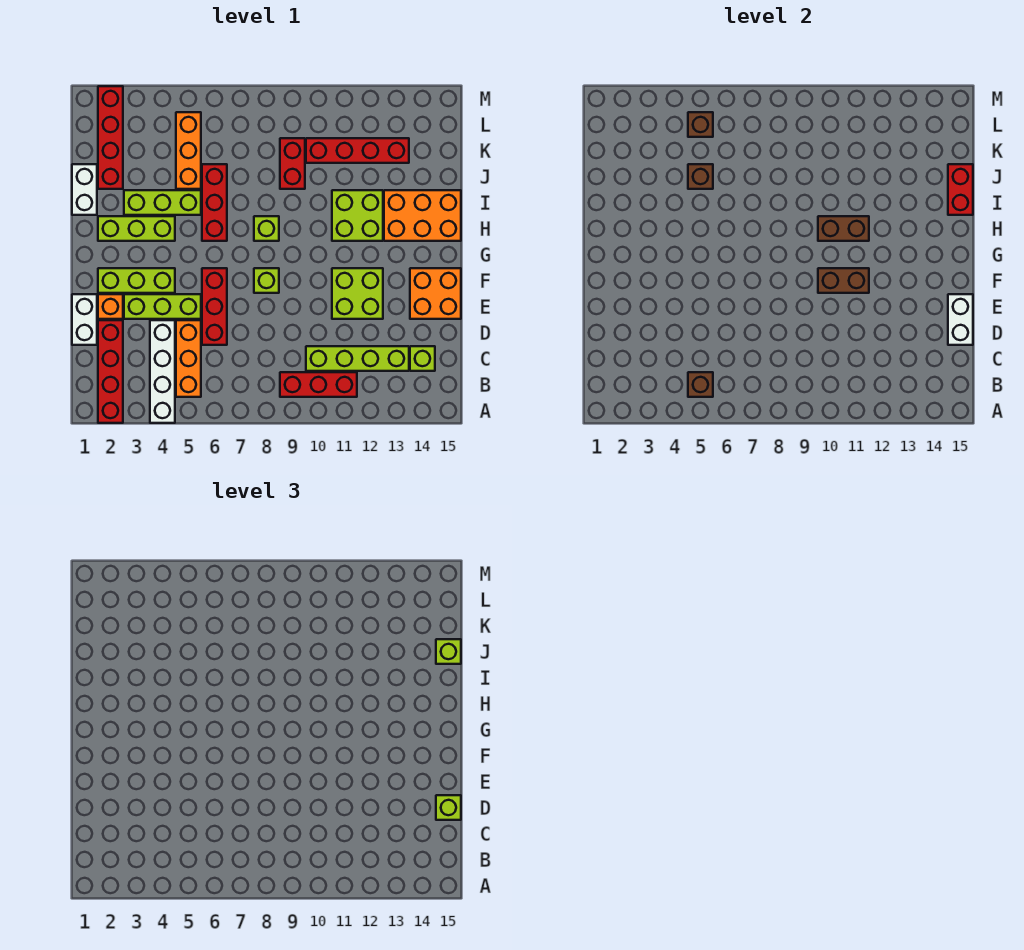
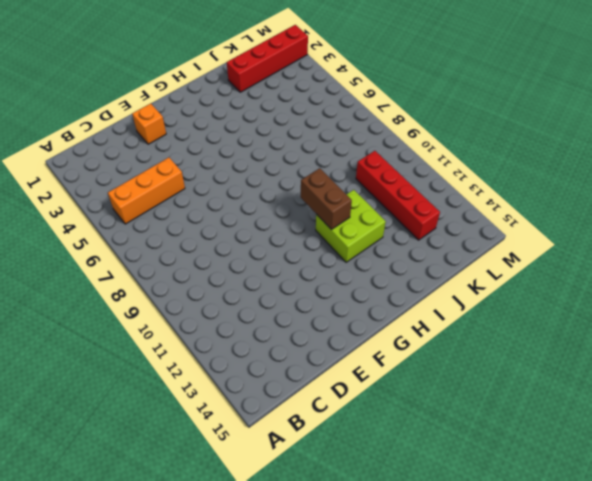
none -> red 1x4 brick [98,320,123,423]
none -> white 1x4 brick [150,320,175,423]
none -> red 1x3 brick [280,372,357,397]
none -> lime 1x4 brick [306,346,409,371]

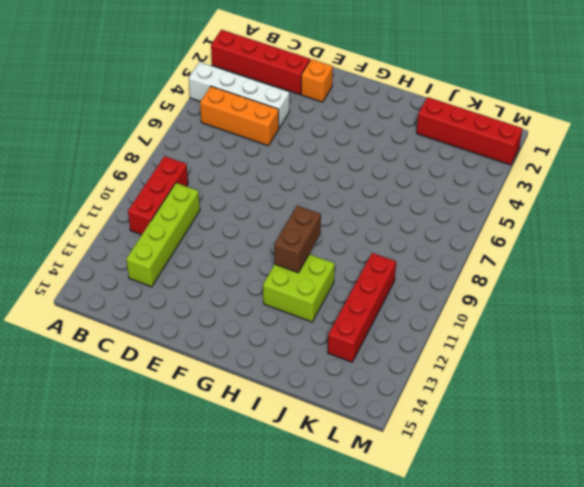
none -> lime 1x1 brick [410,346,435,371]
none -> white 1x2 brick [72,294,97,345]
none -> red 1x3 brick [202,268,227,345]
none -> lime 1x3 brick [124,294,201,319]

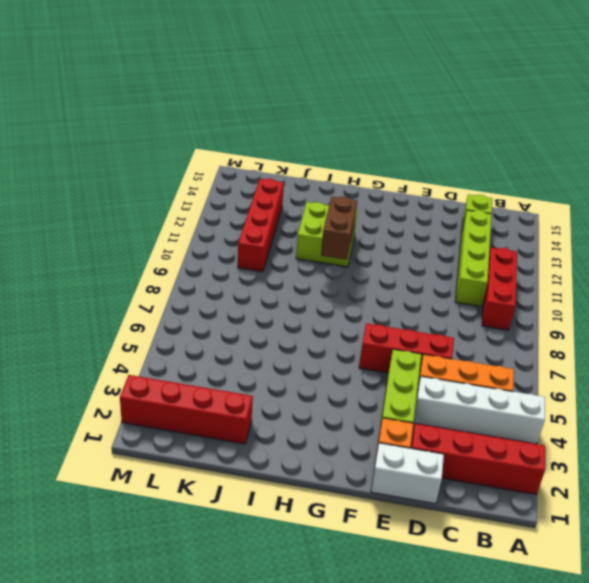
none -> lime 2x2 brick [332,268,383,319]
none -> orange 2x2 brick [410,268,461,319]
none -> lime 1x3 brick [98,268,175,293]
none -> lime 1x1 brick [254,268,279,293]

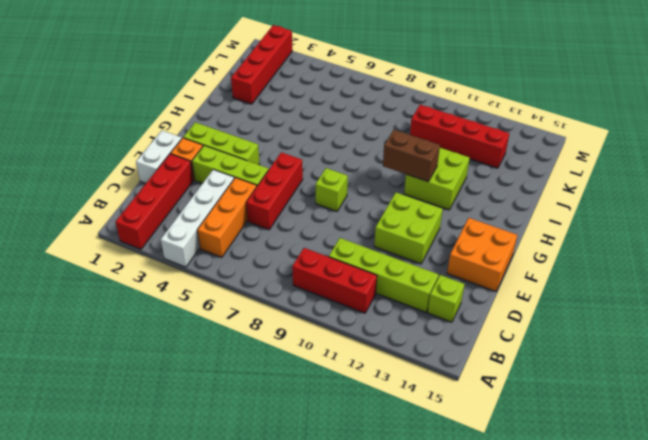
none -> lime 1x3 brick [98,216,175,241]
none -> red 1x3 brick [202,164,227,241]
none -> lime 1x1 brick [254,216,279,241]
none -> orange 2x3 brick [384,190,461,241]

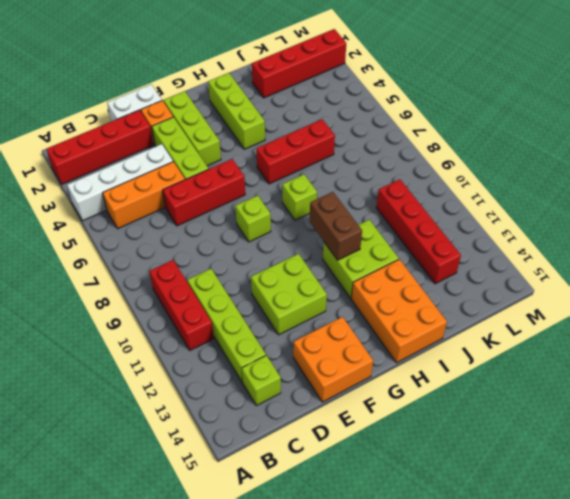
none -> white 1x2 brick [72,164,97,215]
none -> lime 1x3 brick [124,190,201,215]
none -> orange 1x3 brick [176,112,201,189]
none -> red 1x2 brick [280,138,305,189]

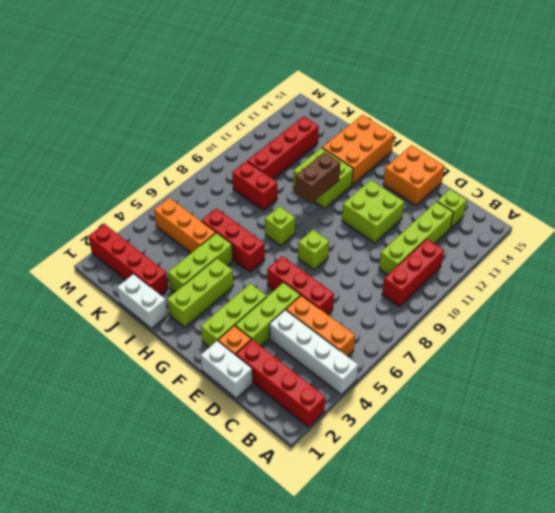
none -> brown 1x1 brick [688,372,713,397]
none -> white 1x2 brick [948,294,973,345]
none -> brown 1x2 brick [818,268,869,293]
none -> red 1x2 brick [948,164,973,215]

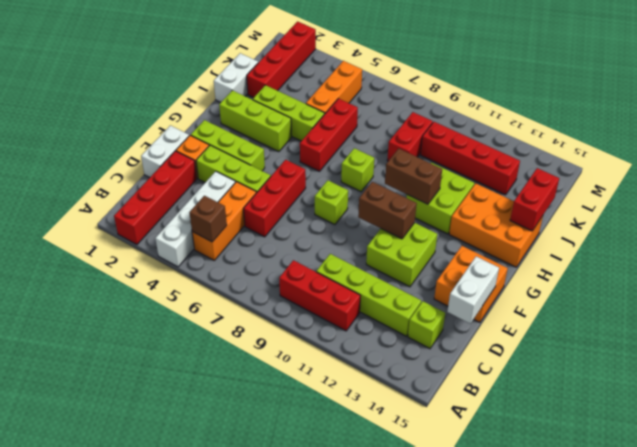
none -> brown 1x1 brick [688,164,713,189]
none -> brown 1x1 brick [688,112,713,137]
none -> lime 1x1 brick [436,795,461,820]
none -> lime 1x1 brick [436,639,461,664]

